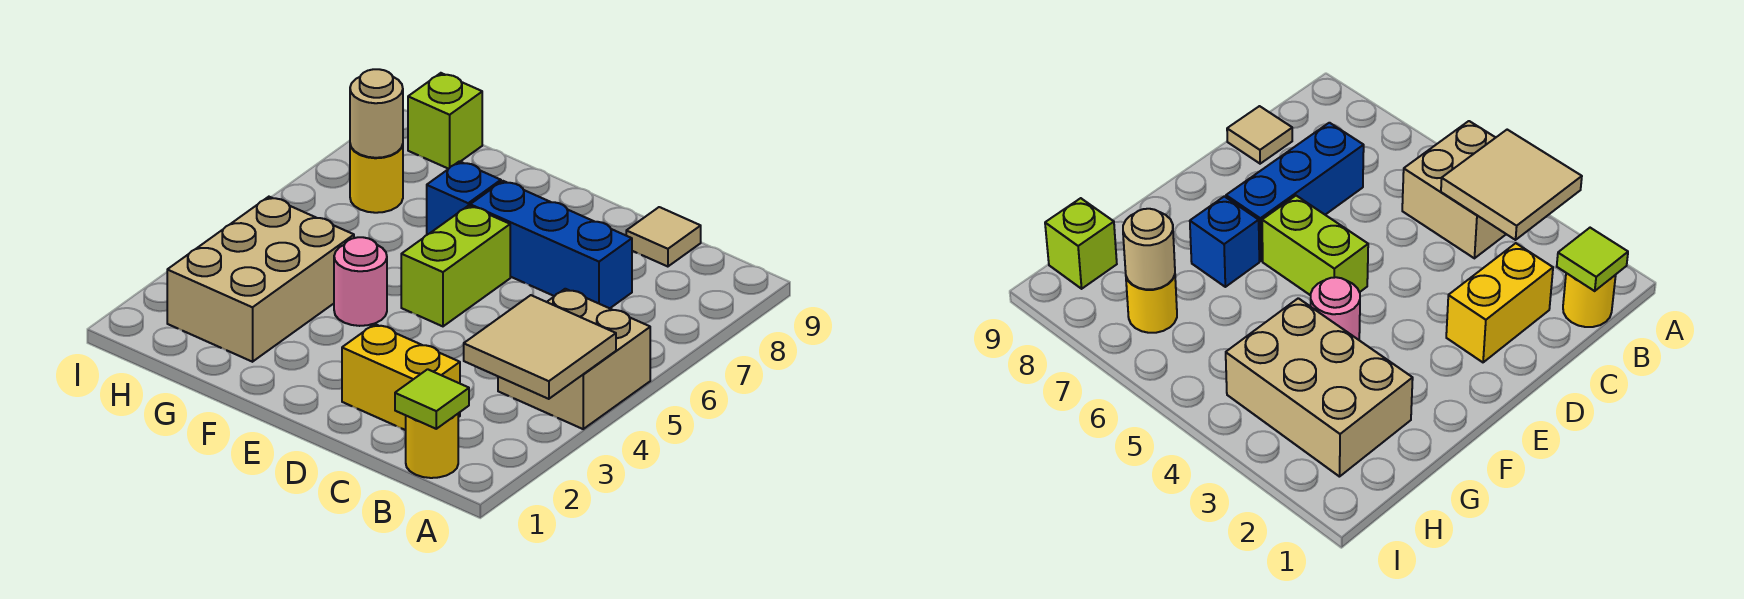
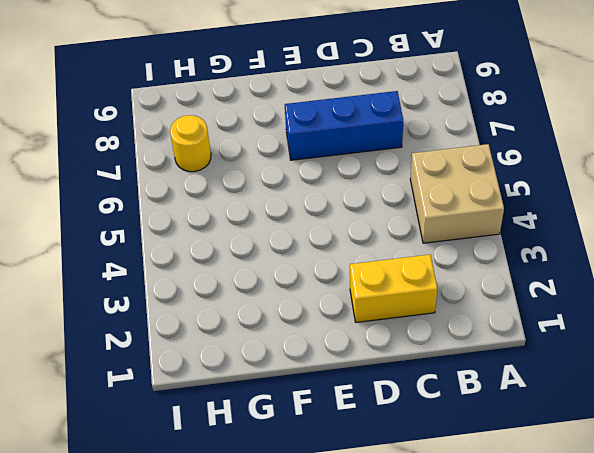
none -> yellow 1x1 round brick [406,414,458,478]
none -> tan 1x1 tile [626,207,701,267]
none -> lime 1x2 brick [401,206,510,326]

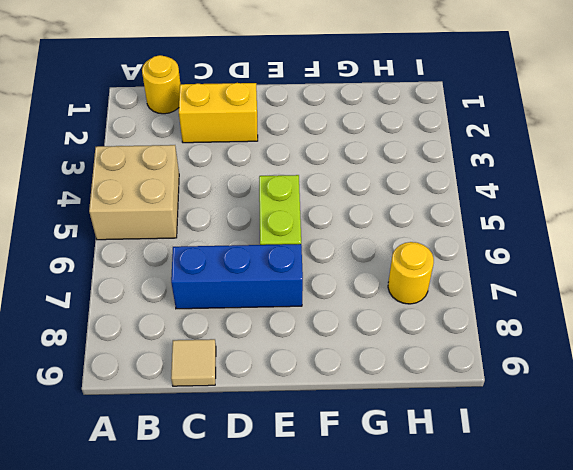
none -> pink 1x1 round brick [334,237,387,326]
none -> blue 1x1 brick [427,161,501,235]
none -> tan 2x3 brick [167,197,354,362]

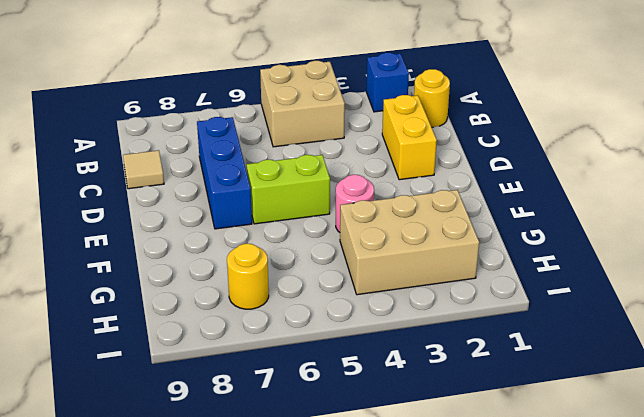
blue 1x1 brick [366,53,409,112] -> blue 1x1 brick moved to [427,161,501,235]
none -> lime 1x1 brick [408,73,482,169]
none -> tan 2x2 tile [464,295,616,399]
none -> lime 1x1 tile [395,369,469,429]

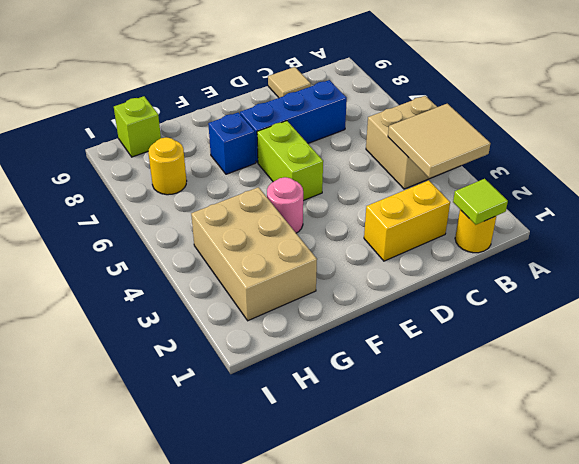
none -> tan 1x1 round brick [350,69,403,158]

